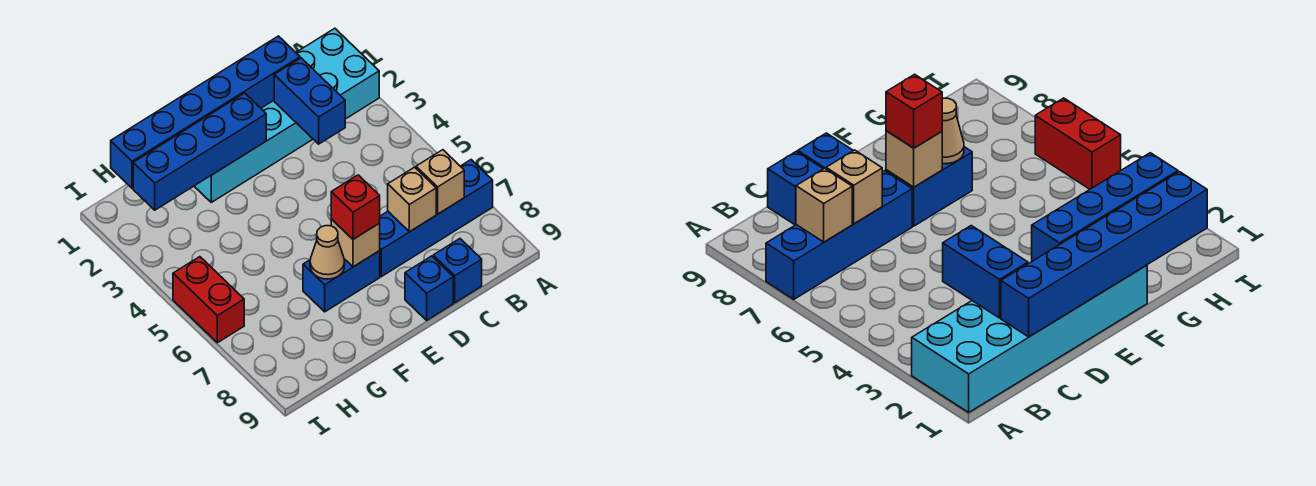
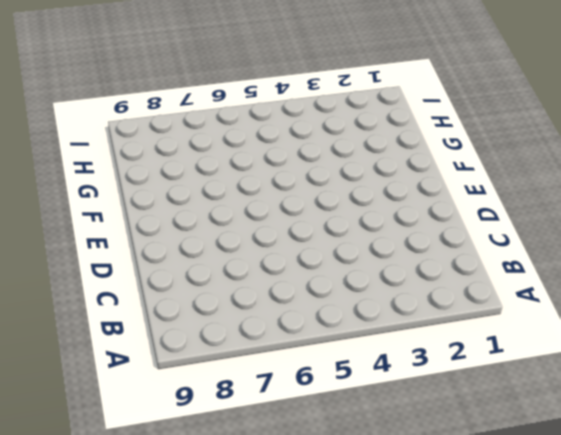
none -> cyan 2x6 brick [194,28,379,202]
none -> blue 1x4 brick [380,160,493,277]
none -> blue 1x1 brick [433,239,482,303]

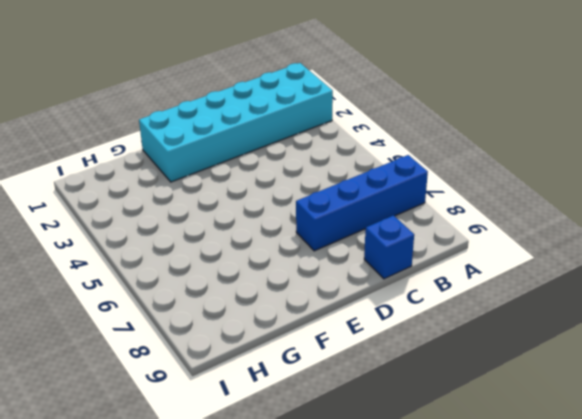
none -> blue 1x1 brick [405,256,453,320]
none -> blue 1x2 brick [303,251,380,312]
none -> red 1x2 brick [173,257,244,343]

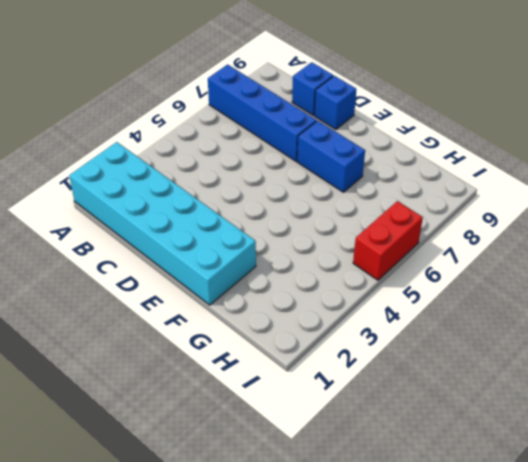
none -> tan 1x1 brick [416,150,464,214]
none -> blue 1x6 brick [111,36,300,188]
none -> blue 1x2 brick [274,58,345,144]

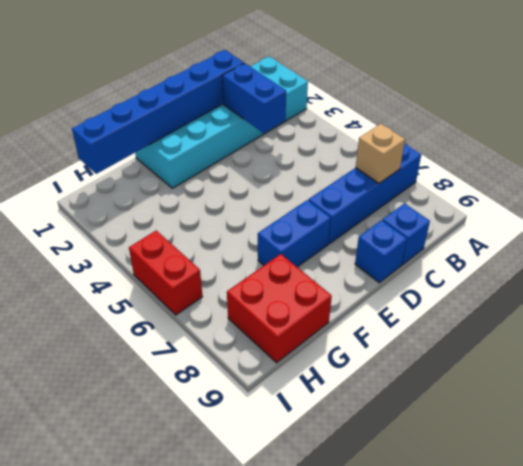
red 2x2 brick [227,254,332,363] -> none
none -> tan 1x1 brick [388,167,436,232]
none -> blue 1x4 brick [133,93,266,210]
none -> tan 1x1 brick [331,219,380,267]

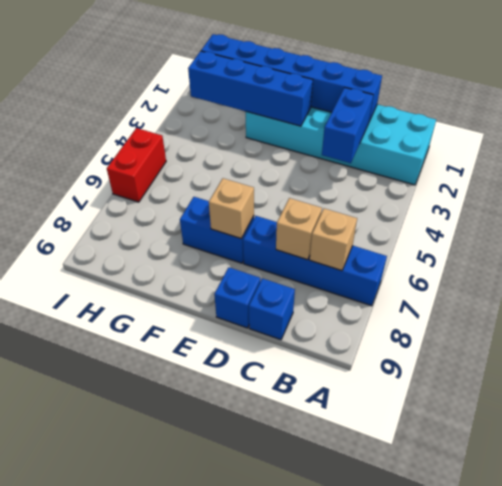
none -> tan 1x1 cone [310,226,345,279]
none -> red 1x1 brick [331,175,380,239]

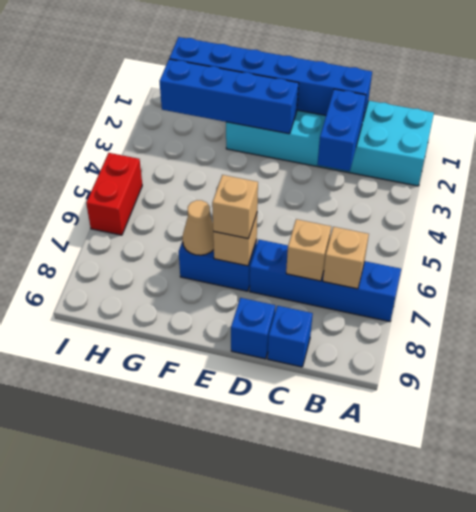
tan 1x1 brick [212,175,258,239] -> red 1x1 brick [331,175,380,239]

